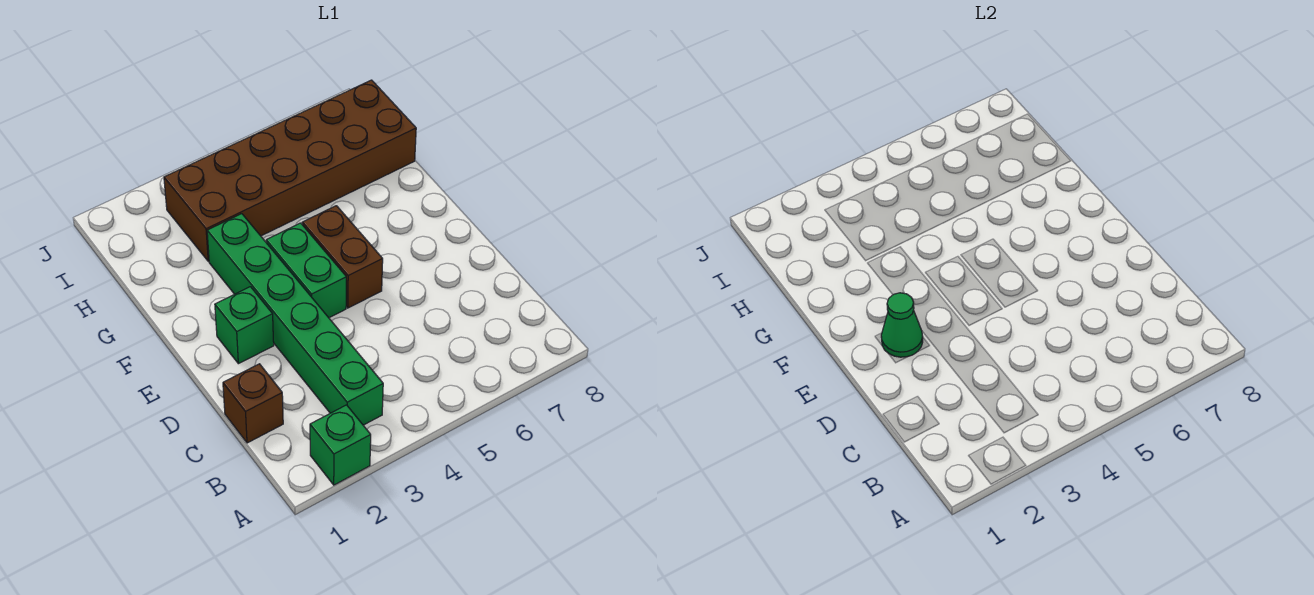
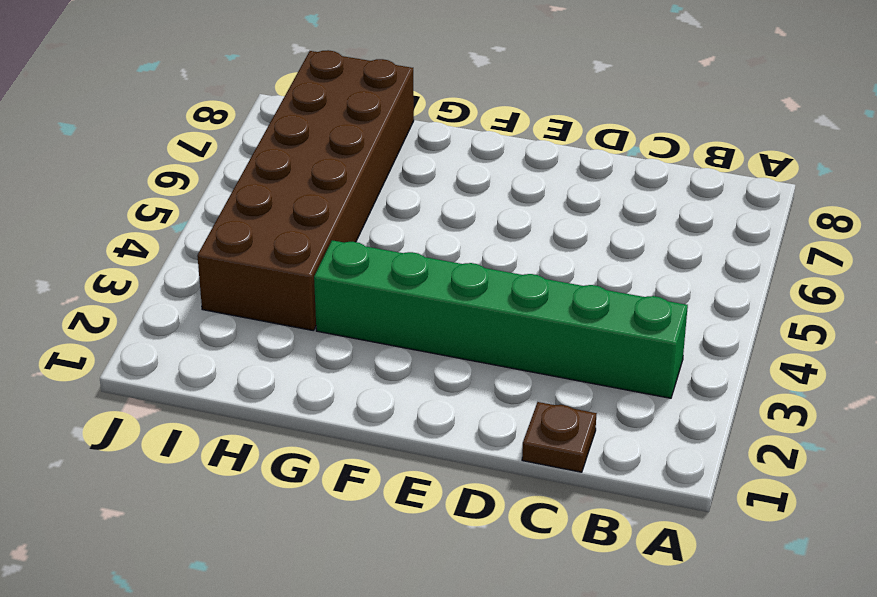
brown 1x1 plate [522,402,597,472] -> brown 1x1 brick [223,364,283,443]
none -> green 1x1 brick [310,405,371,485]
none -> green 1x1 brick [215,287,274,364]

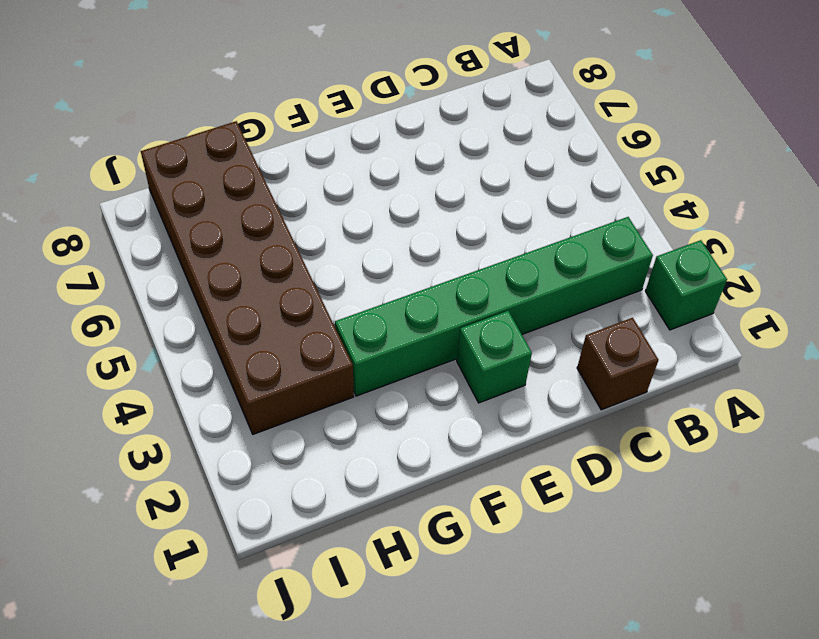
none -> green 1x2 brick [266,223,346,318]
none -> brown 1x2 brick [302,206,383,308]

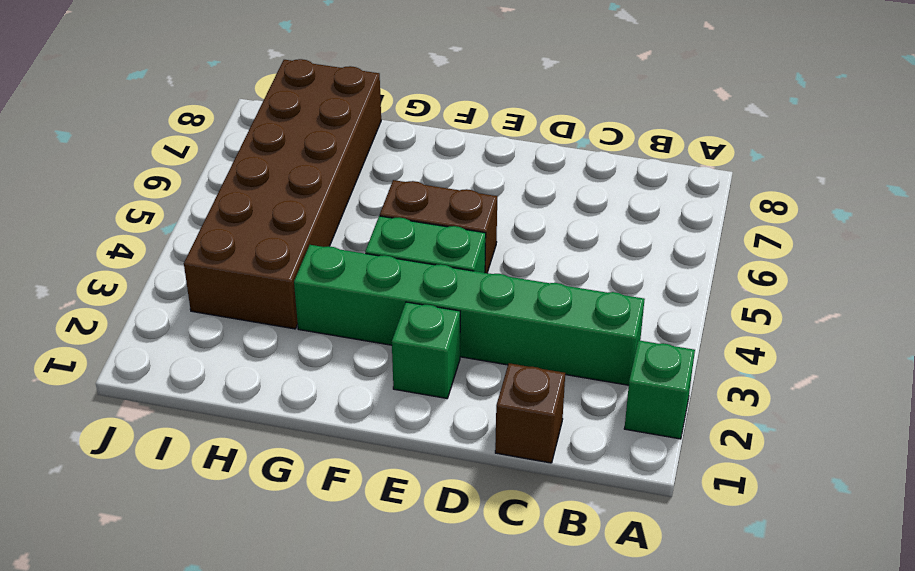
none -> green 1x1 cone [881,293,923,357]

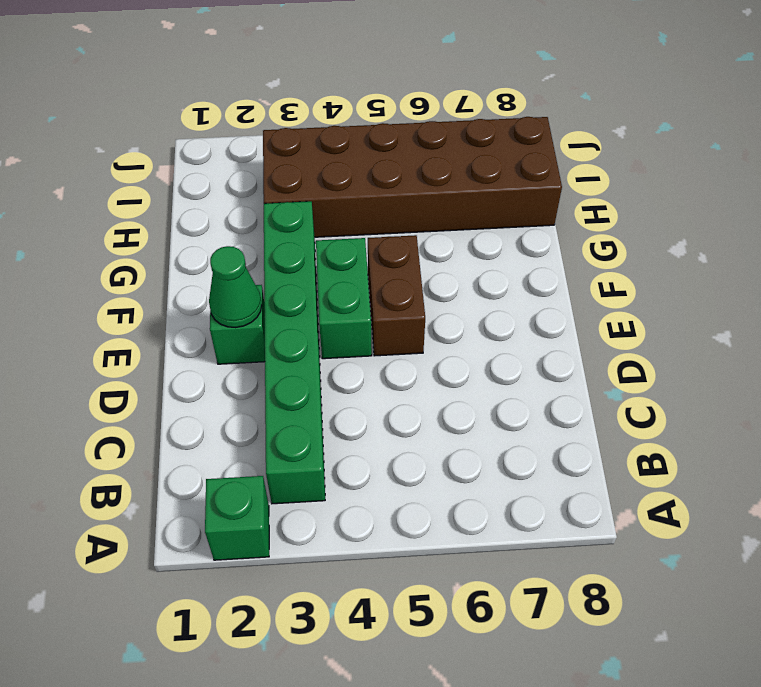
none -> brown 1x1 brick [223,364,283,443]

